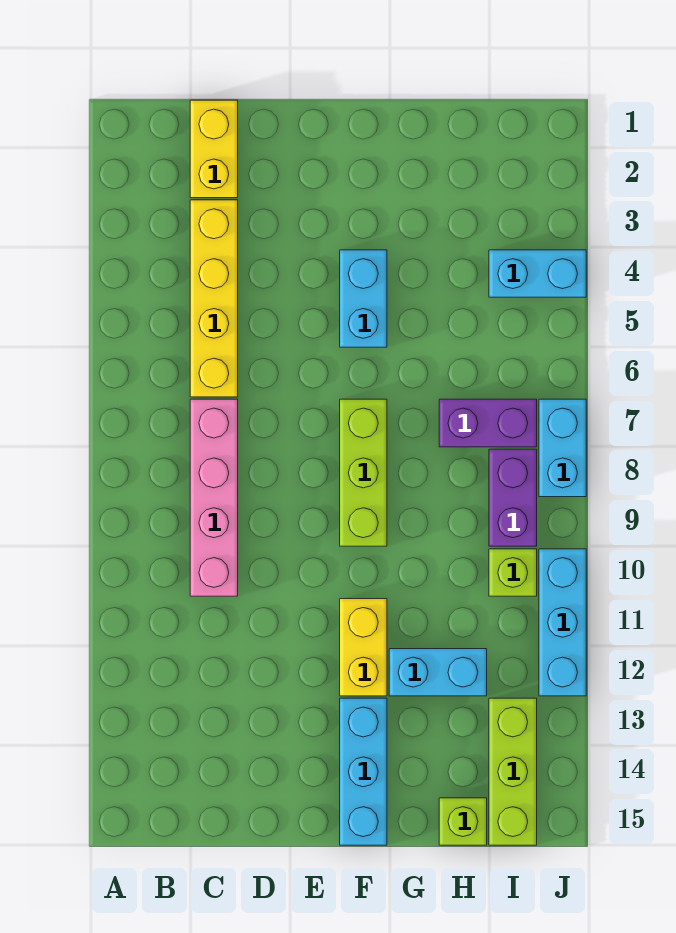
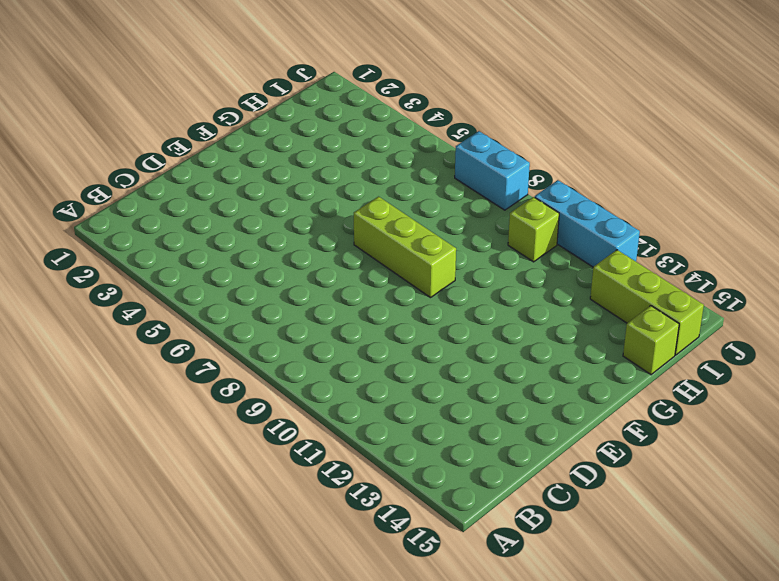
none -> yellow 1x2 brick [190,100,238,198]
none -> yellow 1x4 brick [190,200,238,397]
none -> pink 1x4 brick [190,399,238,596]

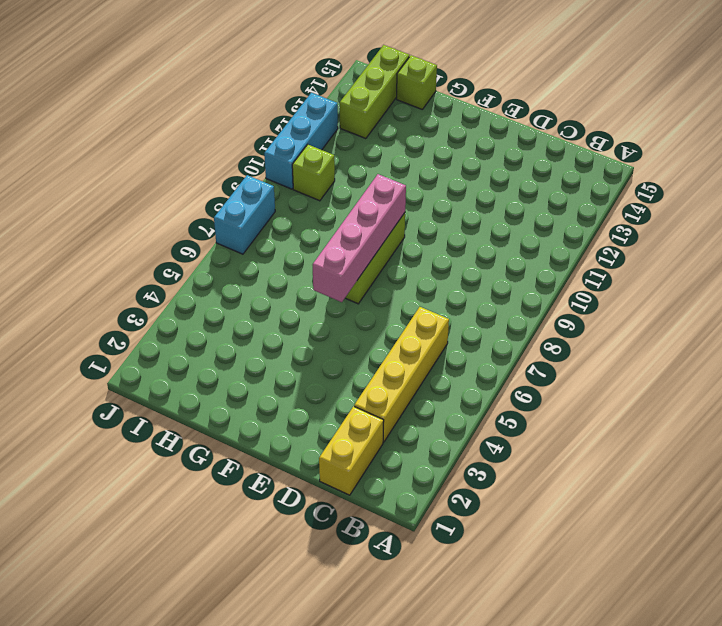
pink 1x4 brick [312,174,406,302] -> pink 1x4 brick moved to [190,399,238,596]
none -> cyan 1x2 brick [340,250,387,347]
none -> yellow 1x2 brick [340,599,387,696]
none -> cyan 1x3 brick [340,698,387,845]

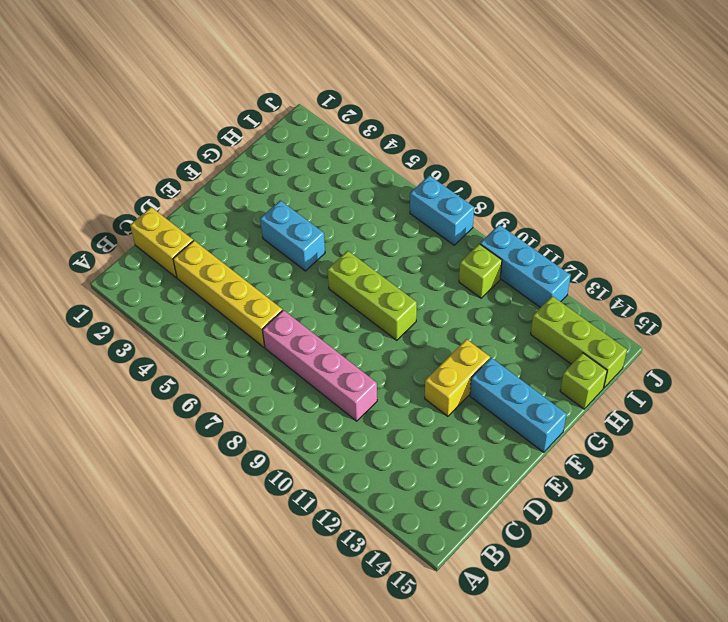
yellow 1x2 brick [425,339,490,416] -> yellow 1x2 brick turned to [340,599,387,696]
none -> cyan 1x2 brick [389,649,487,696]
none -> purple 1x2 brick [439,399,537,447]
none -> cyan 1x2 brick [489,250,586,297]

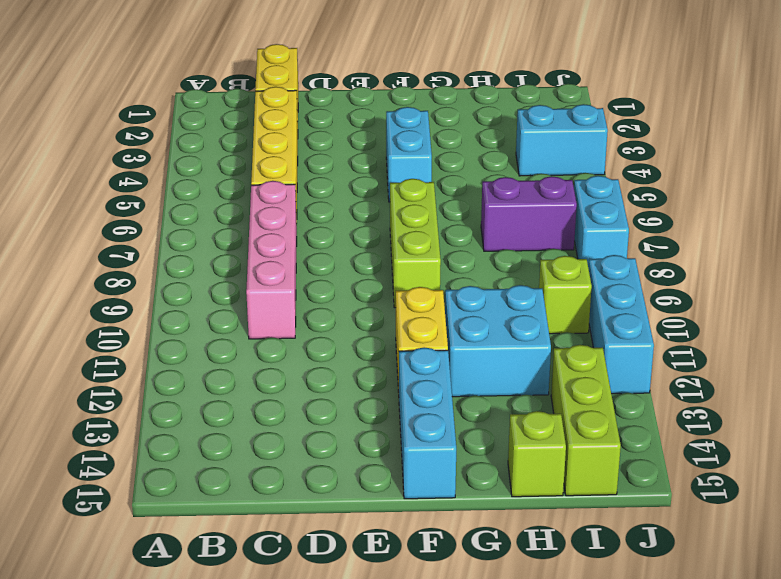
cyan 2x2 brick [445,285,551,397] -> cyan 1x2 brick [389,649,487,696]
none -> purple 1x2 brick [489,449,537,546]

